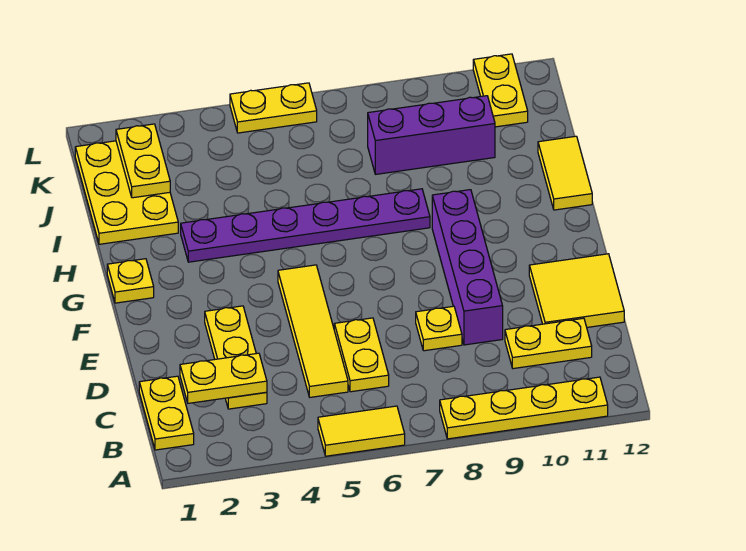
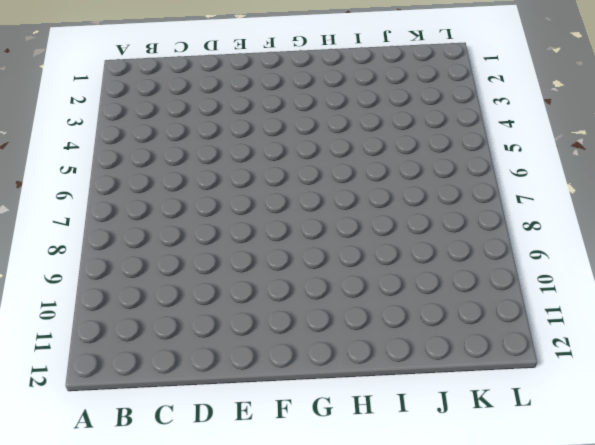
none -> yellow 1x2 tile [318,406,405,456]
none -> yellow 1x4 plate [440,377,608,439]
none -> yellow 1x2 plate [139,376,194,450]

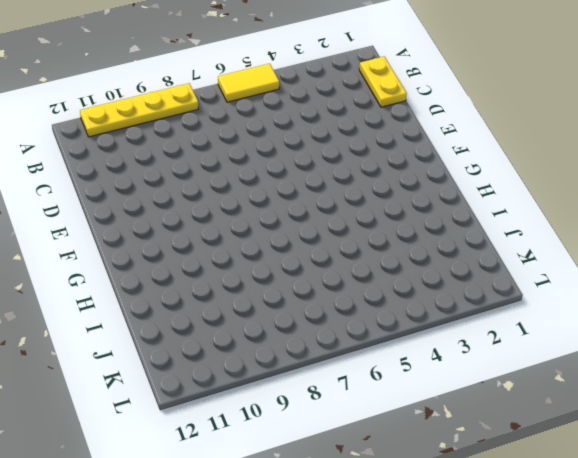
none -> yellow 1x3 plate [205,306,267,409]
none -> yellow 1x4 tile [278,265,348,397]
none -> yellow 1x2 plate [334,318,389,392]

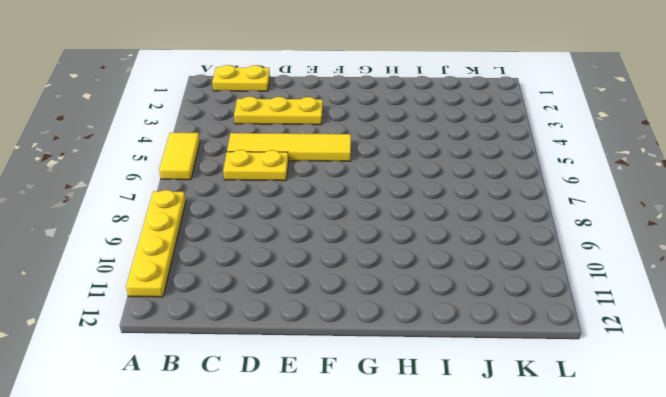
none -> yellow 1x2 plate [505,318,592,369]
none -> yellow 1x1 plate [416,306,462,351]
none -> purple 1x4 brick [432,190,503,345]

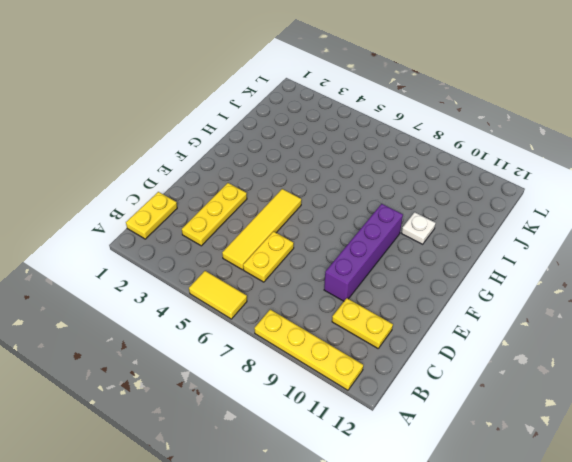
white 1x1 plate [402,212,436,244] -> none
none -> yellow 1x1 plate [416,306,462,351]
none -> yellow 2x2 tile [529,254,624,327]
none -> yellow 1x1 plate [107,259,154,303]

